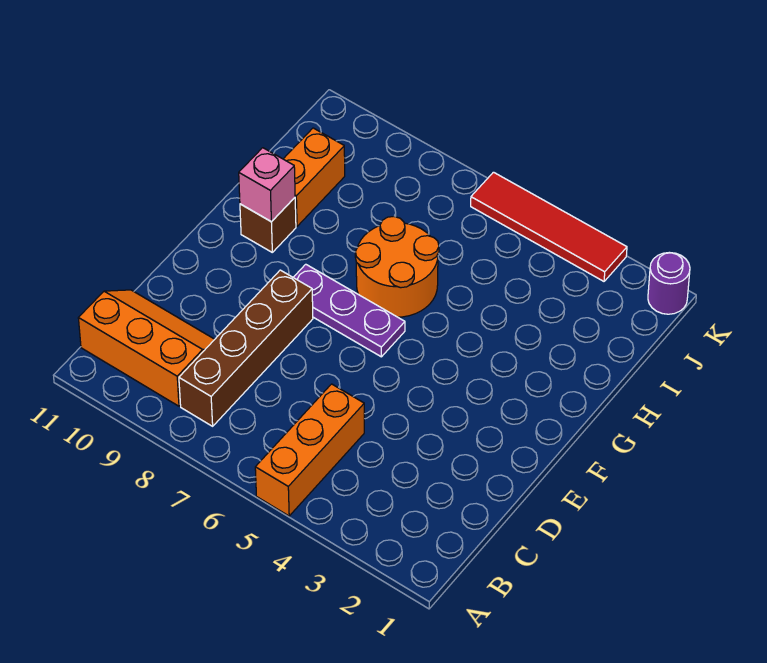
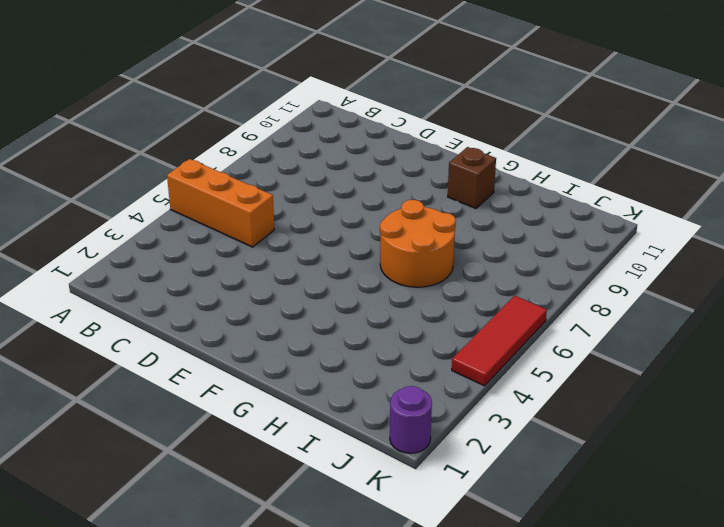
red 1x3 tile [452,296,547,386] -> red 1x4 tile [471,172,627,281]
none -> brown 1x4 brick [179,270,313,426]
none -> orange 2x3 slope [78,290,215,406]

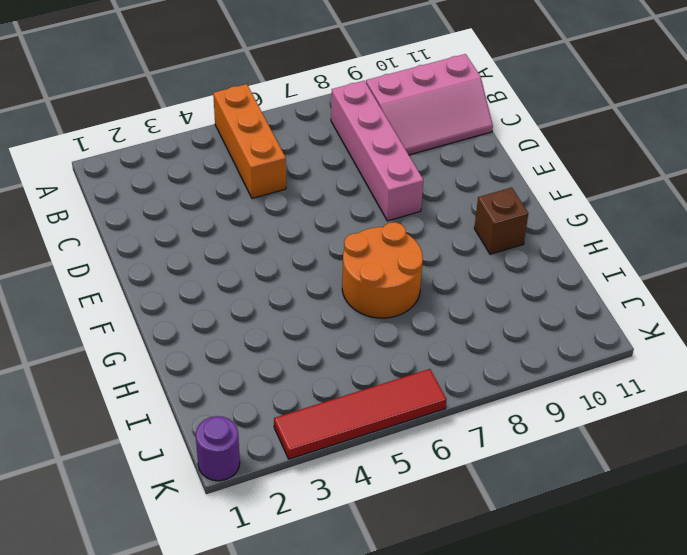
pink 1x4 brick [331,81,423,221] -> brown 1x4 brick [179,270,313,426]
pink 2x3 slope [366,54,493,155] -> orange 2x3 slope [78,290,215,406]
none -> purple 1x3 plate [293,264,405,357]
none -> orange 1x2 brick [284,128,345,226]

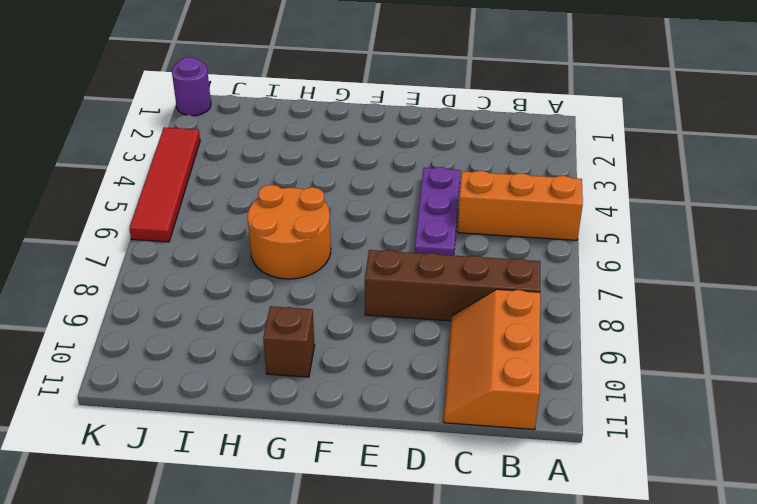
purple 1x3 plate [415,167,460,255] -> purple 1x3 plate moved to [293,264,405,357]
none -> orange 1x2 brick [284,128,345,226]
none -> pink 1x1 brick [239,148,295,222]

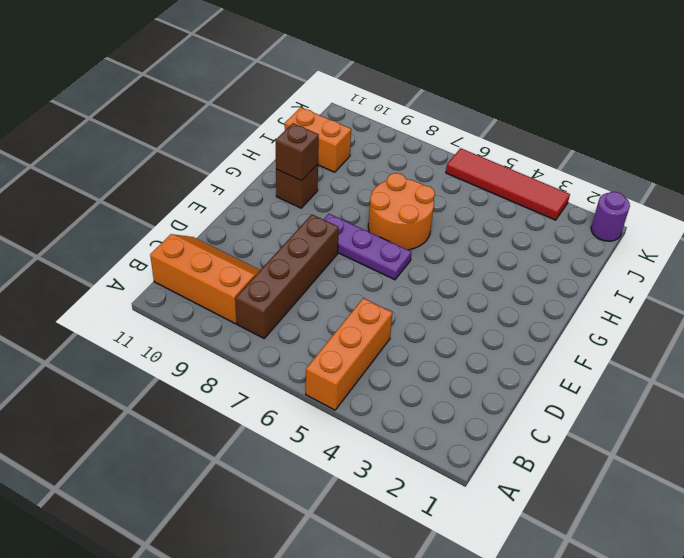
brown 1x1 brick [275,123,319,181] -> pink 1x1 brick [239,148,295,222]
orange 1x2 brick [285,107,351,172] -> orange 1x2 brick turned to [284,128,345,226]

